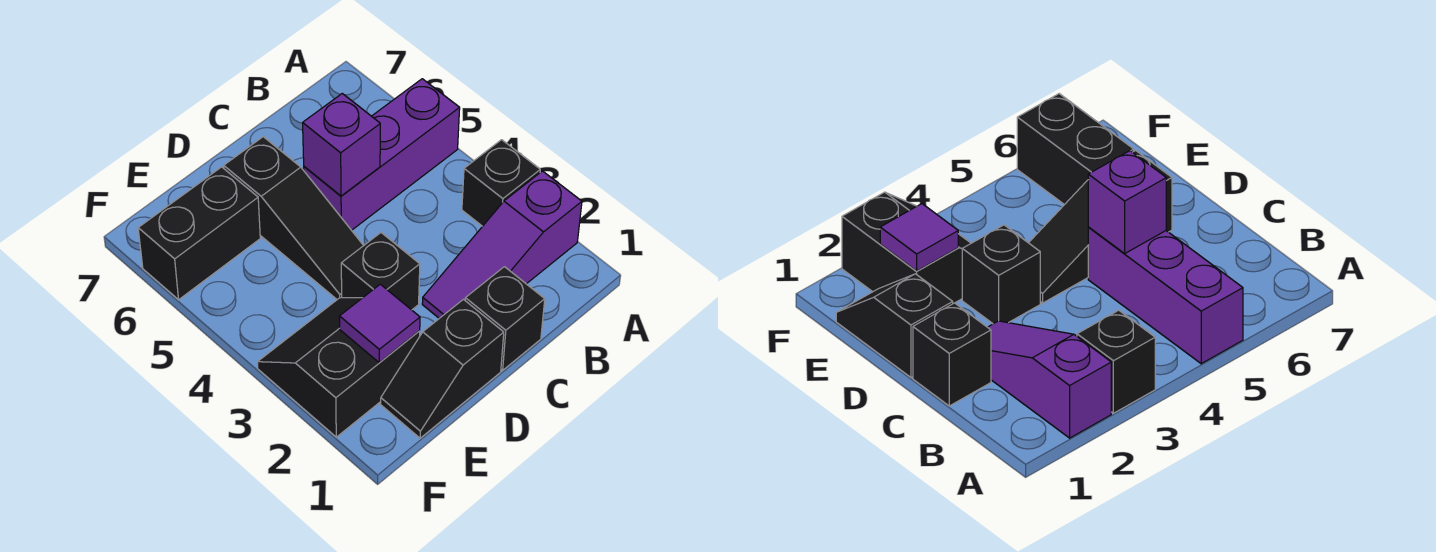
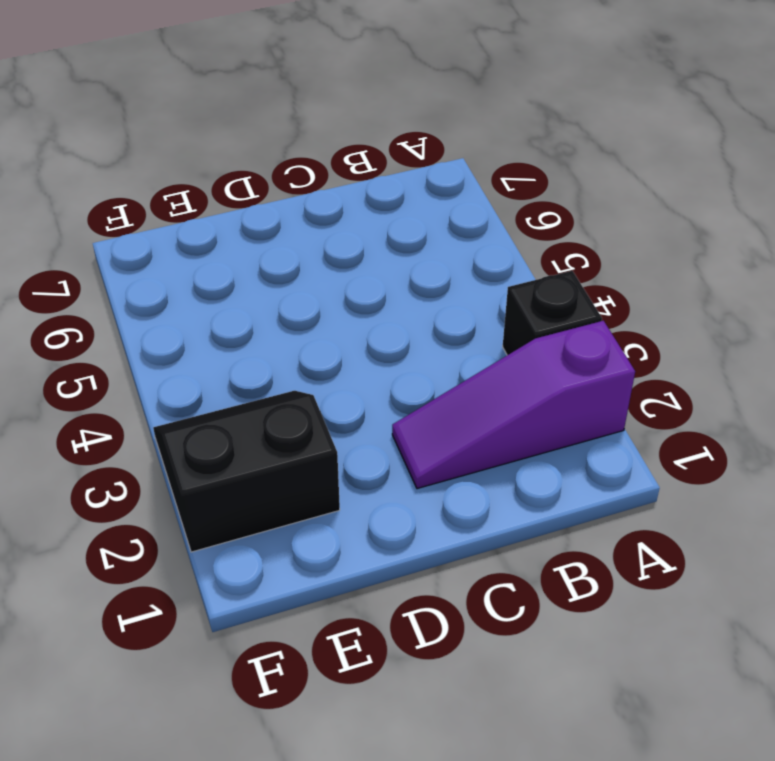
none -> purple 1x3 brick [304,79,460,230]
none -> black 1x1 brick [465,267,545,370]

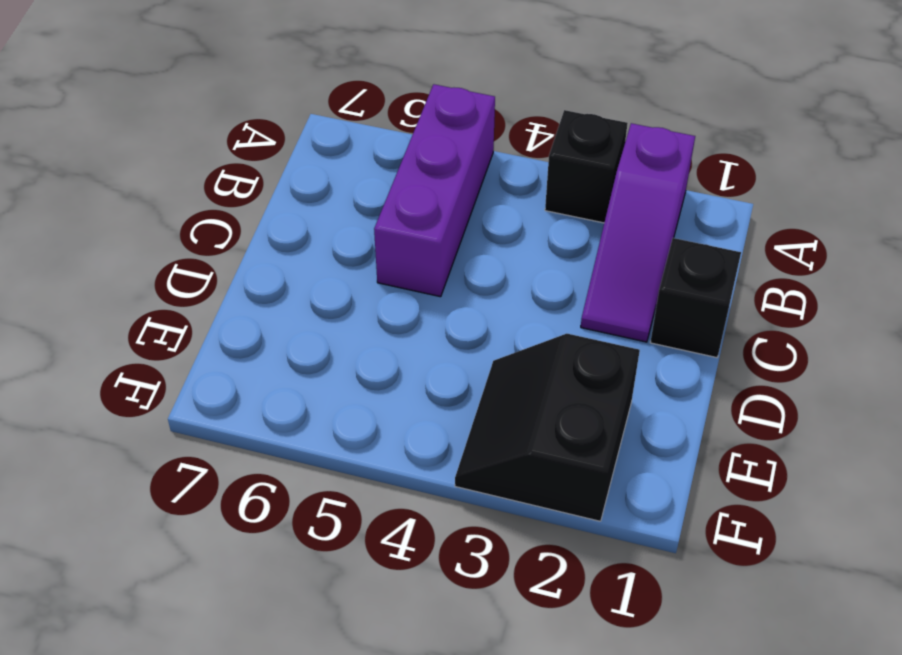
none -> black 1x2 slope [381,299,504,438]
none -> black 1x1 brick [341,233,420,310]

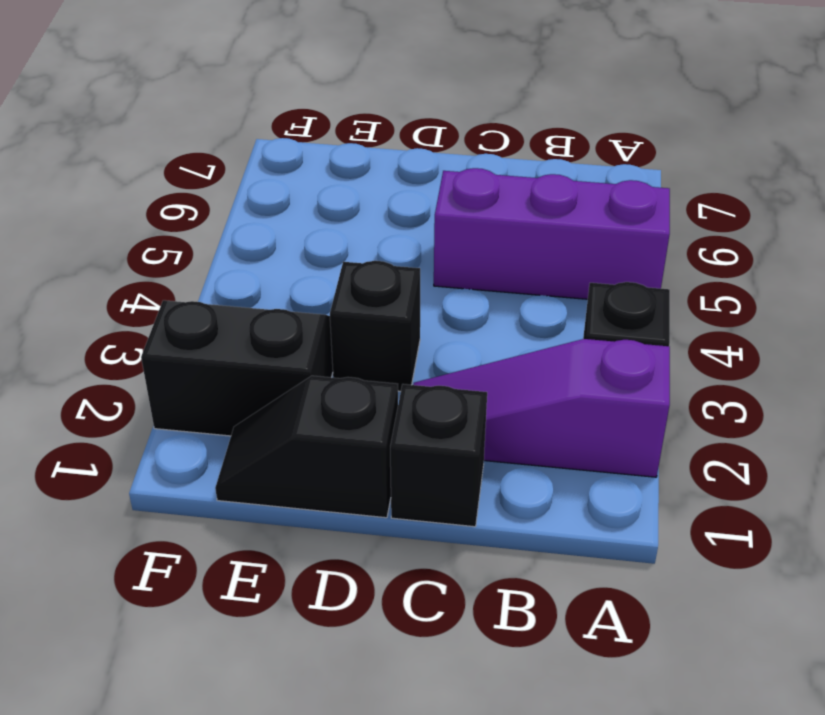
none -> black 1x3 slope [224,137,364,299]
none -> black 1x2 brick [138,167,260,300]

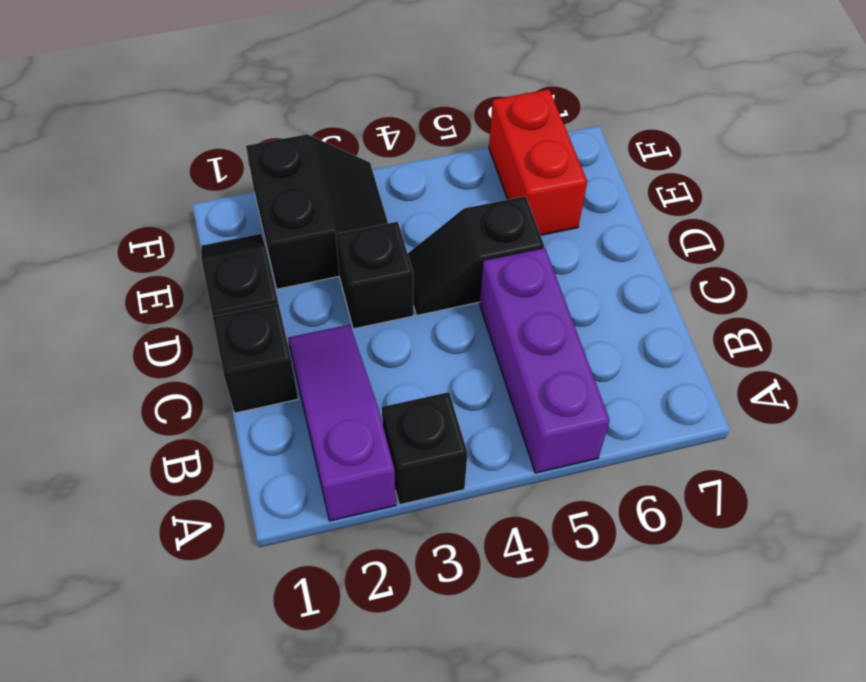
black 1x2 slope [408,196,544,315] -> black 1x3 slope [224,137,364,299]
red 1x2 brick [489,89,587,235] -> black 1x2 brick [138,167,260,300]
none -> purple 1x1 brick [303,94,380,196]
none -> purple 1x1 tile [339,284,420,363]

